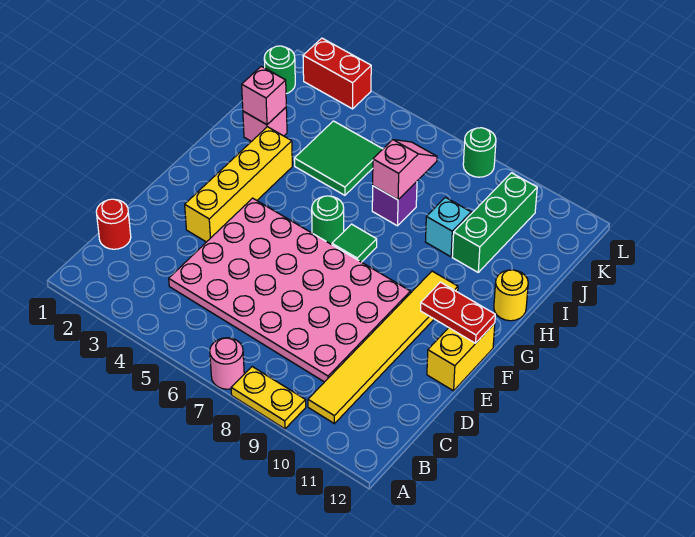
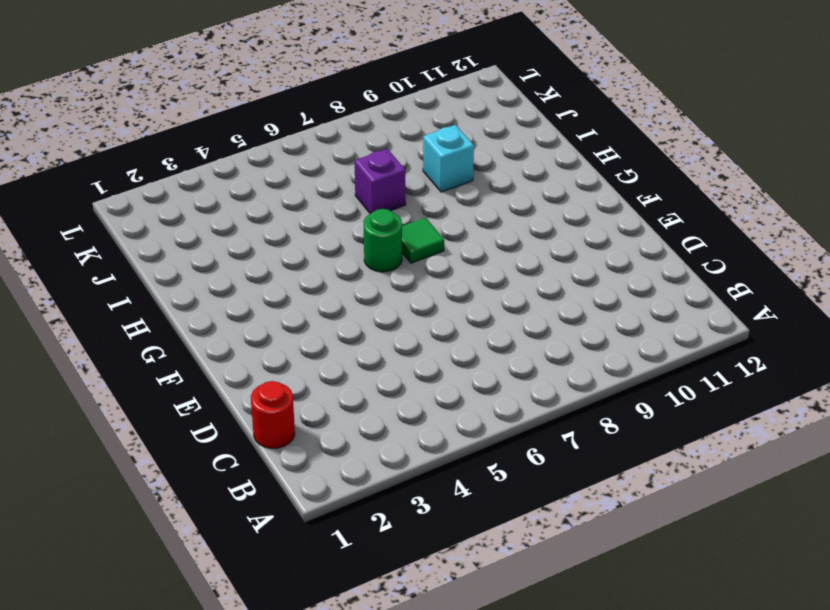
none -> pink 1x1 round brick [210,338,244,389]
none -> yellow 1x2 plate [231,367,306,429]
none -> yellow 1x6 tile [308,271,458,424]

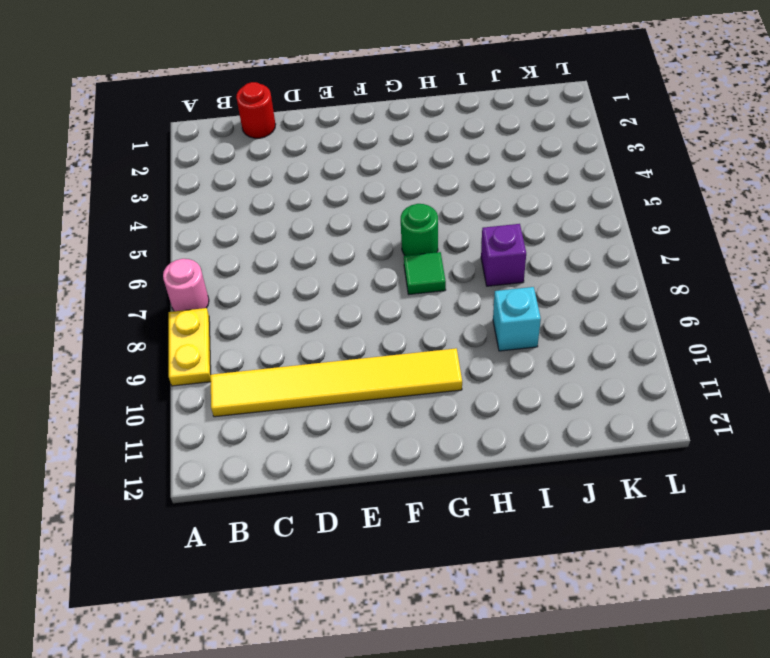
none -> pink 4x6 plate [169,198,410,382]
none -> yellow 1x4 brick [185,127,292,242]
none -> yellow 1x2 brick [427,323,495,391]

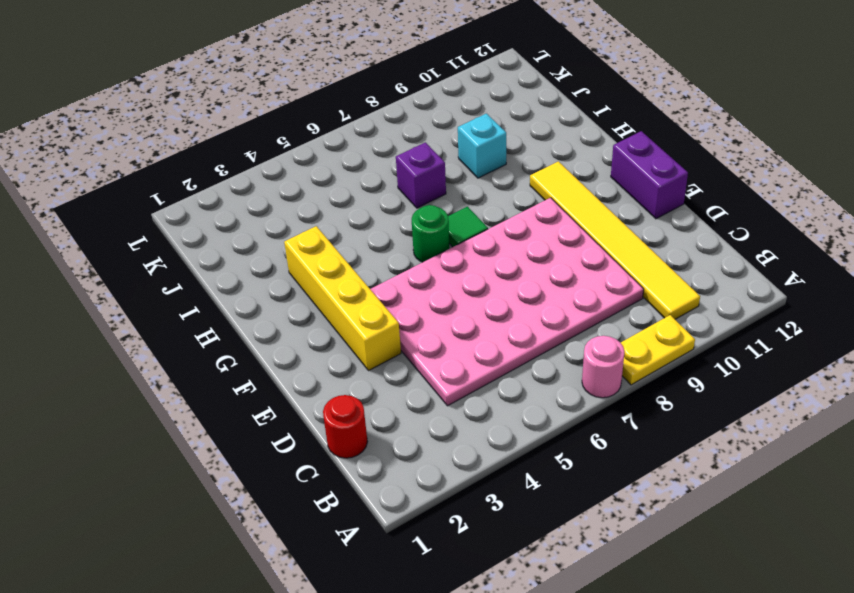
purple 1x2 brick [611,131,688,219] -> yellow 1x2 brick [427,323,495,391]
none -> yellow 1x1 round brick [494,270,528,321]
none -> pink 1x1 brick [243,108,287,142]
none -> green 2x2 tile [294,121,383,195]

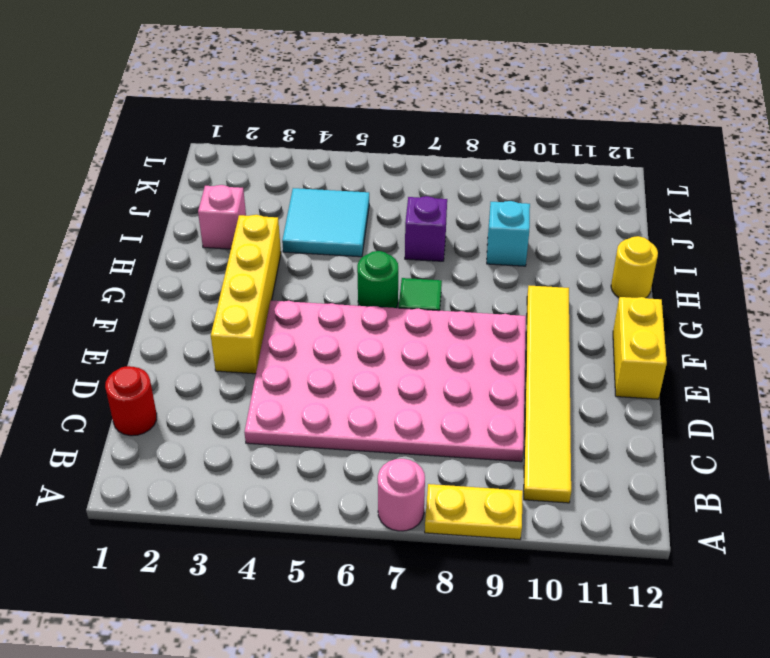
cyan 2x2 tile [282,188,369,257] -> green 2x2 tile [294,121,383,195]
none -> green 1x3 brick [452,173,537,272]
none -> green 1x1 round brick [264,46,295,94]
none -> red 1x2 brick [303,38,371,109]

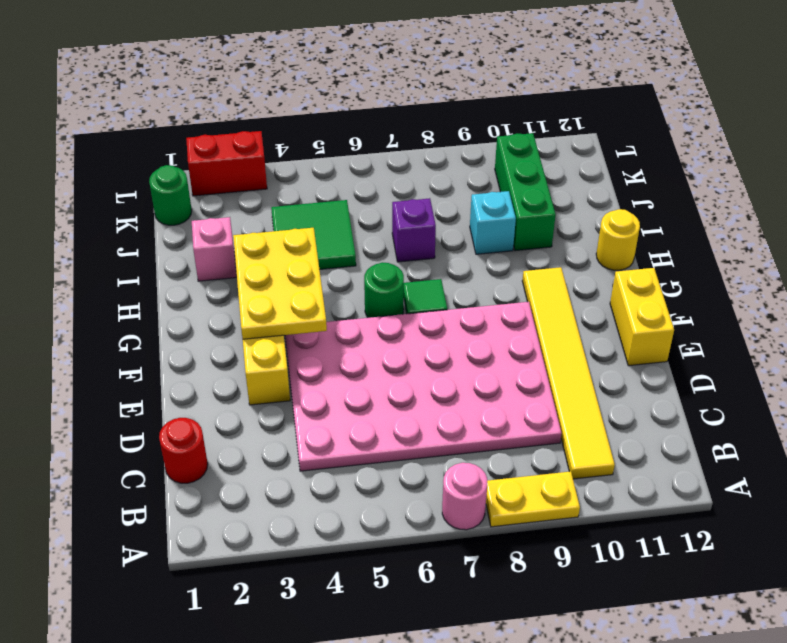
yellow 2x3 plate [233,228,327,339] -> none
none -> green 1x1 round brick [463,128,496,177]
none -> red 1x2 plate [421,282,495,343]
none -> pink 1x1 brick [242,66,286,125]

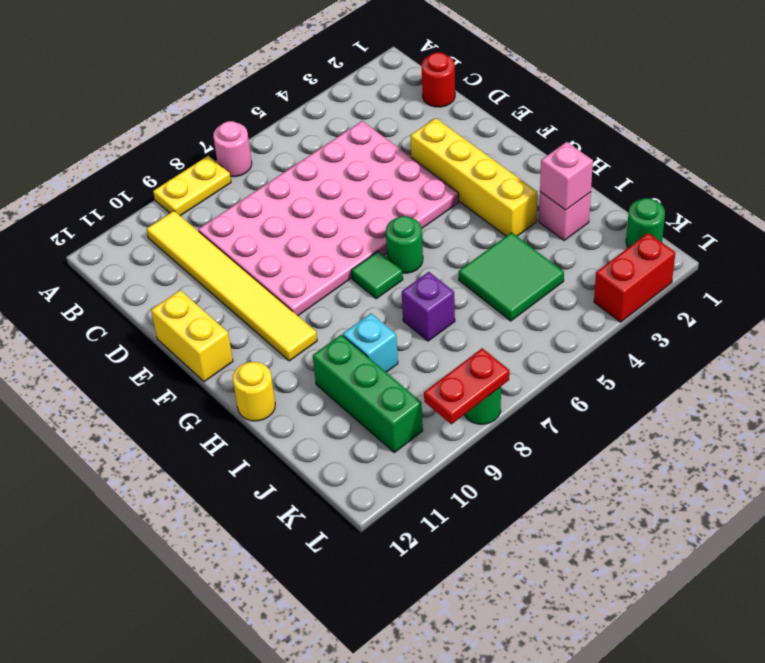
red 1x2 plate [424,348,510,424] -> red 1x2 plate moved to [421,282,495,343]
none -> pink 1x2 slope [373,140,437,200]

